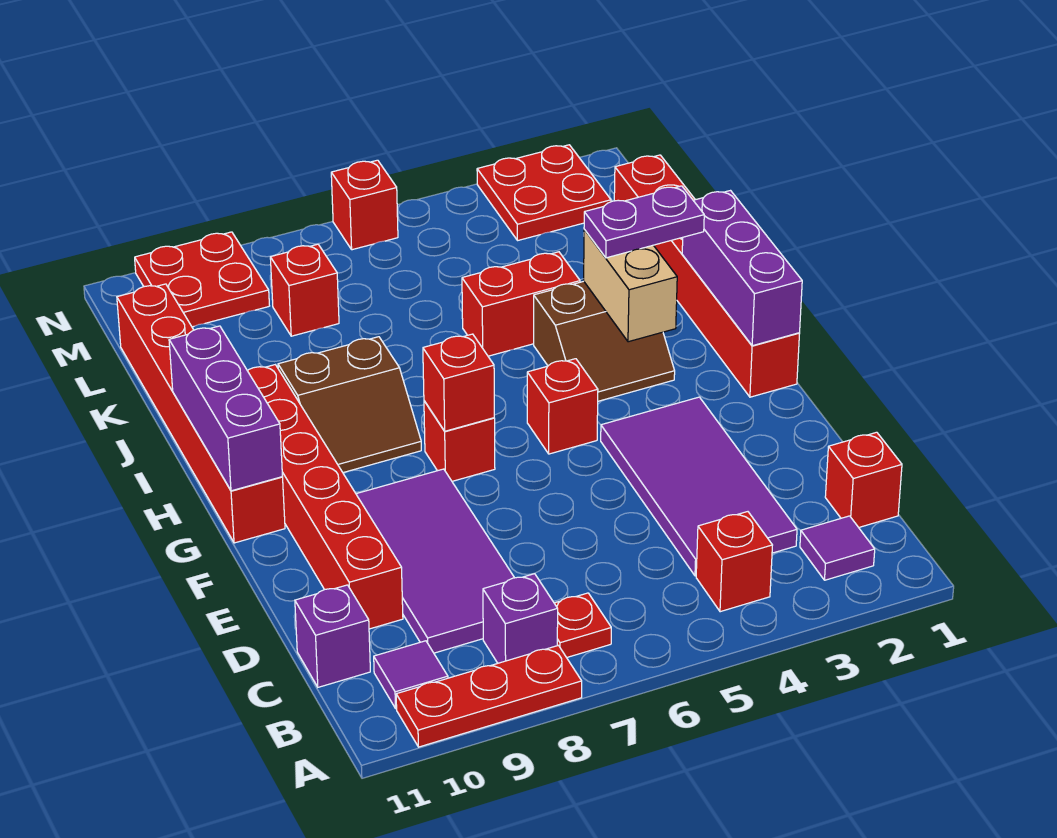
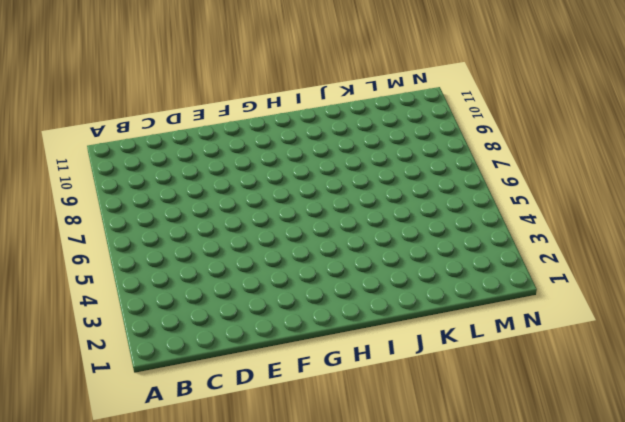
none -> red 1x3 plate [396,645,582,747]
none -> purple 1x1 tile [800,516,875,580]
none -> red 1x1 brick [696,512,772,612]

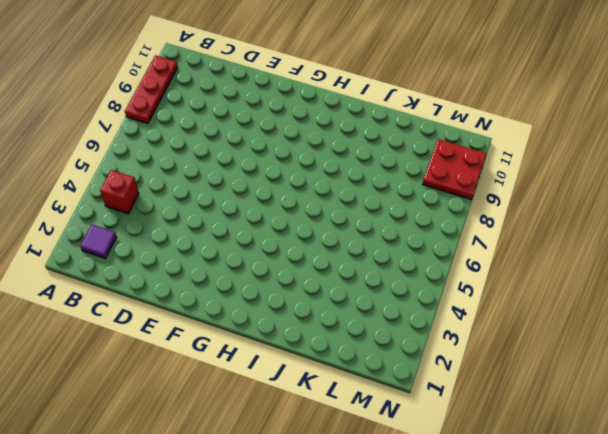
none -> red 1x1 plate [554,593,611,658]
none -> purple 1x1 brick [483,574,558,663]
none -> purple 1x1 tile [374,641,448,709]

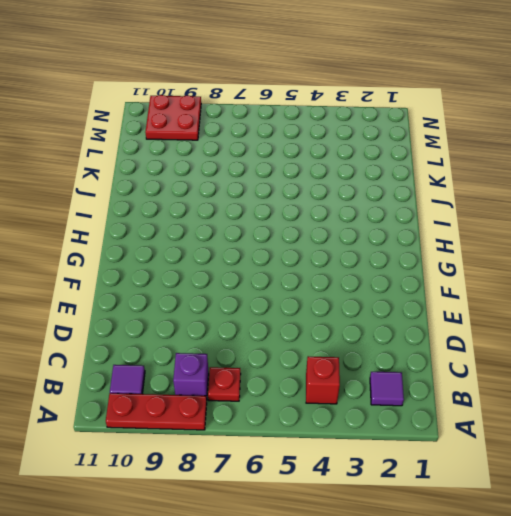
none -> red 1x1 brick [825,432,902,527]
none -> purple 2x4 tile [601,397,797,576]
none -> purple 2x4 tile [356,469,514,653]

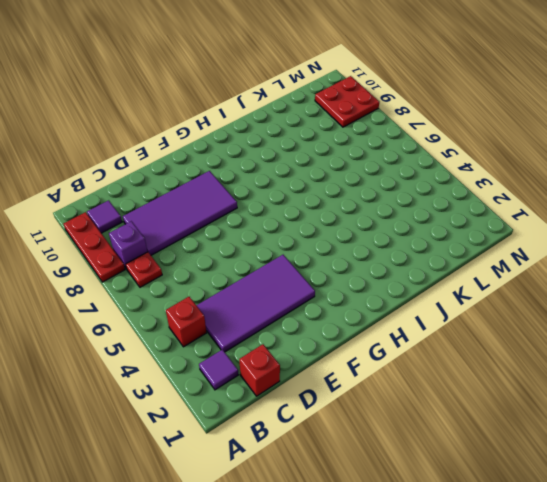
none -> purple 1x1 brick [295,585,370,687]
none -> red 1x6 brick [248,365,403,629]
none -> red 1x6 brick [614,155,800,397]

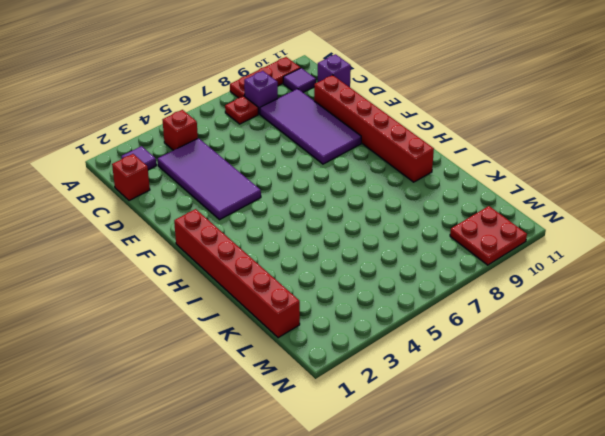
none -> red 1x1 brick [527,359,598,454]
none -> red 1x1 brick [424,401,495,481]
none -> red 1x6 brick [117,284,285,543]

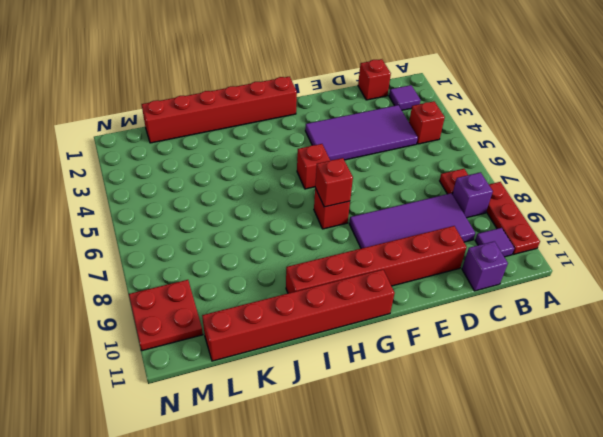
none -> brown 2x2 slope [534,281,675,401]
none -> brown 2x2 slope [278,337,421,473]
none -> red 1x2 brick [462,252,580,356]

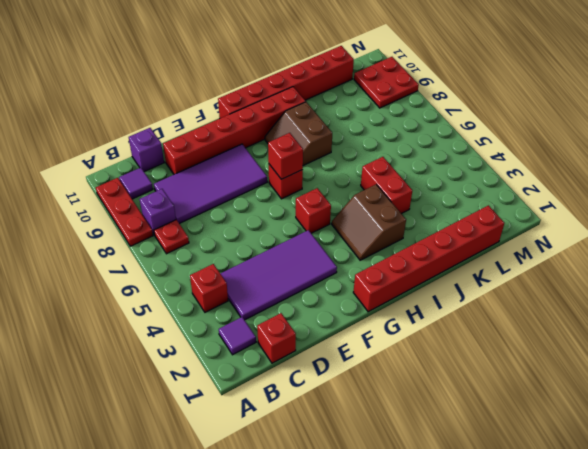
none -> red 1x1 brick [270,244,339,336]
none -> red 2x2 plate [477,145,611,241]
none -> red 1x1 brick [331,160,398,250]

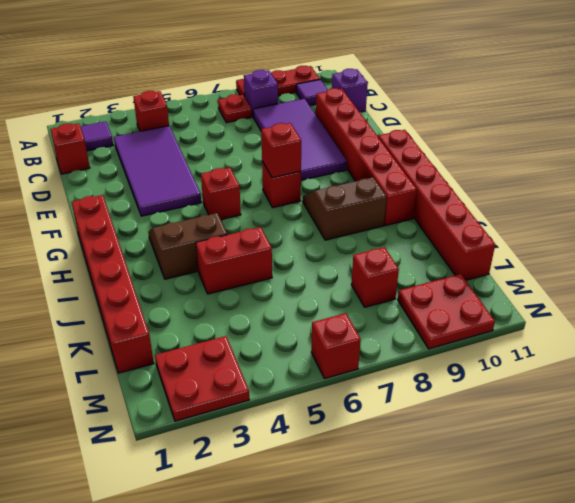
none -> purple 1x3 brick [682,191,802,346]
none -> purple 1x3 brick [169,326,283,491]
none -> tan 1x2 brick [584,230,677,342]

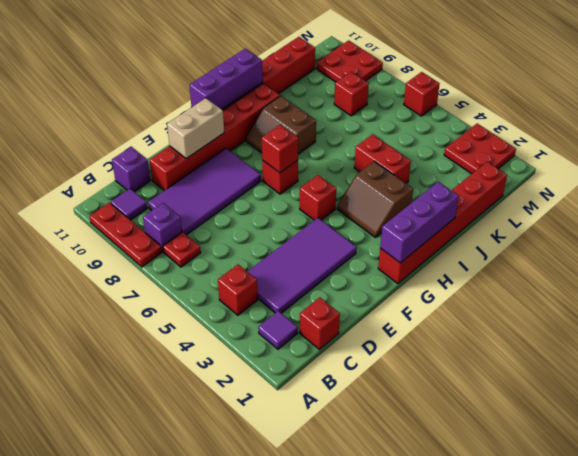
tan 1x2 brick [167,98,224,159] -> tan 1x2 brick moved to [584,230,677,342]
none -> purple 1x2 plate [584,186,704,258]

